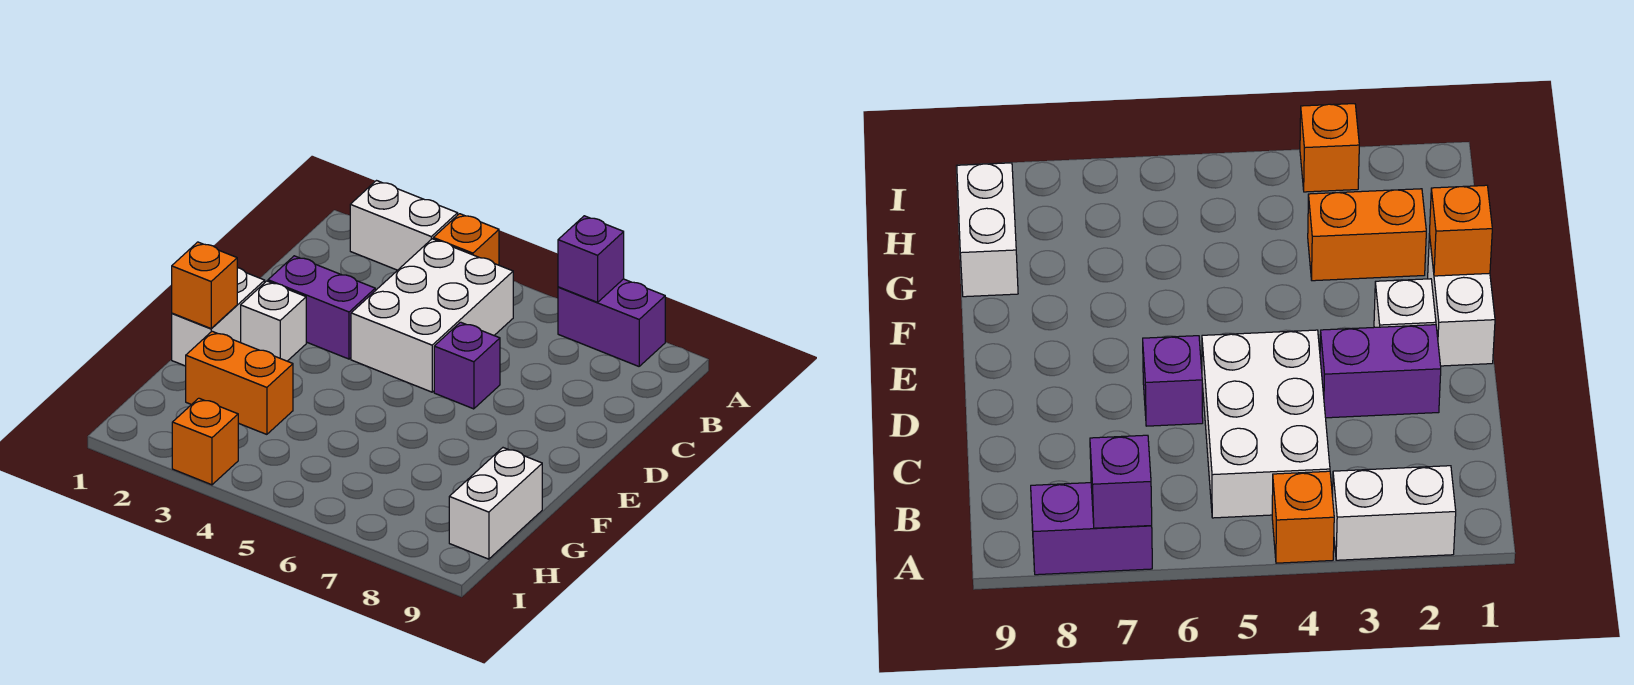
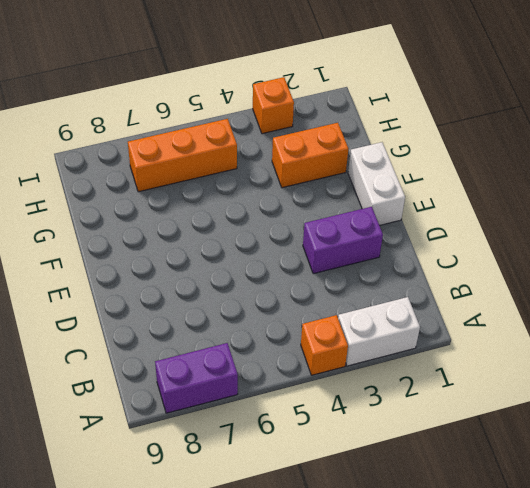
orange 1x3 brick [128,119,237,192] -> none
none -> white 2x3 brick [351,239,513,392]
none -> purple 1x1 brick [434,322,500,409]
none -> white 1x1 brick [241,281,306,361]

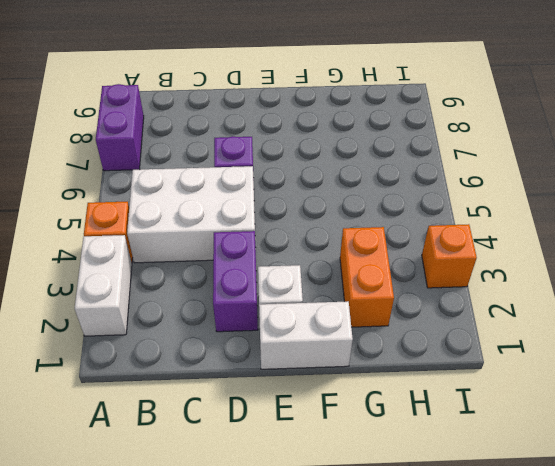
none -> white 1x2 brick [449,448,542,559]
none -> purple 1x1 brick [558,216,624,302]
none -> orange 1x1 brick [172,242,237,328]

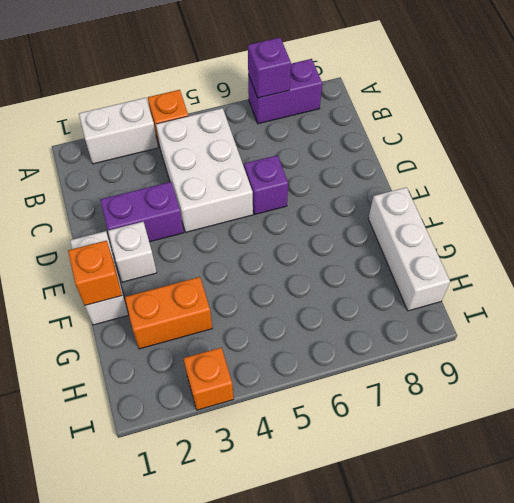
white 1x3 brick [368,187,450,311] -> white 1x2 brick [449,448,542,559]

